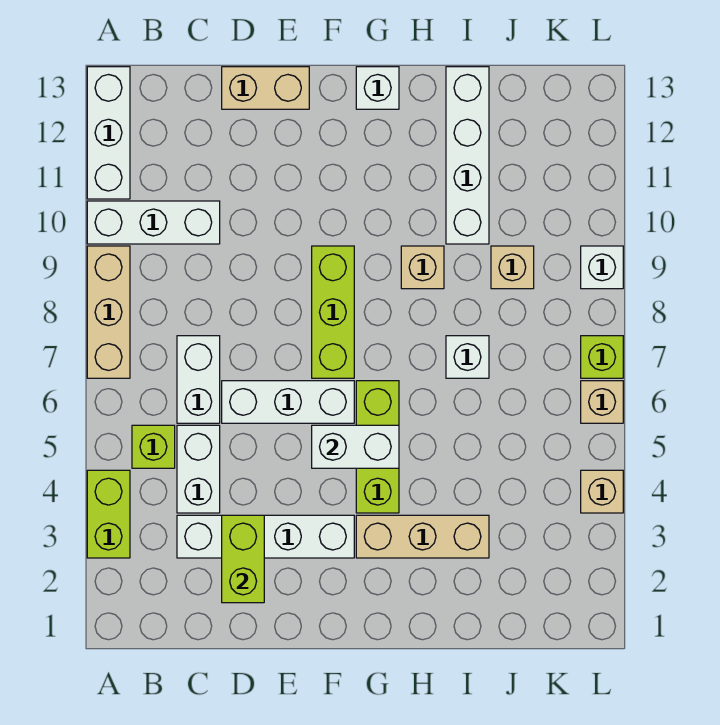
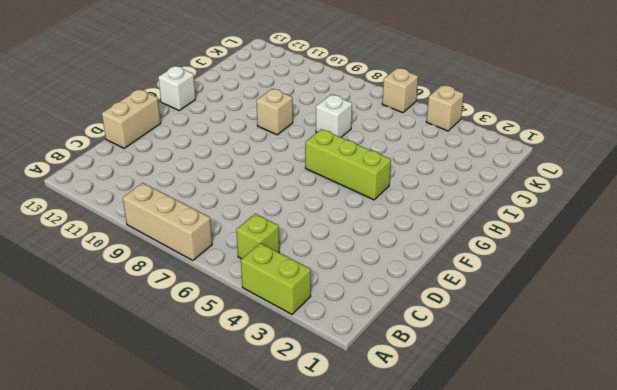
none -> white 1x3 brick [87,201,220,244]
none -> white 1x3 brick [87,67,130,199]
none -> white 1x4 brick [177,515,354,558]

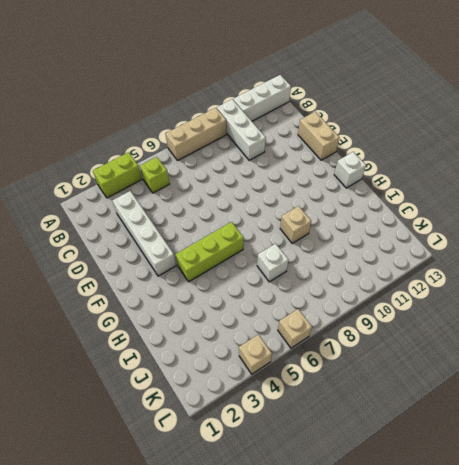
none -> white 1x2 brick [177,425,220,513]
none -> white 1x2 brick [177,336,220,423]
none -> white 1x3 brick [222,381,354,423]

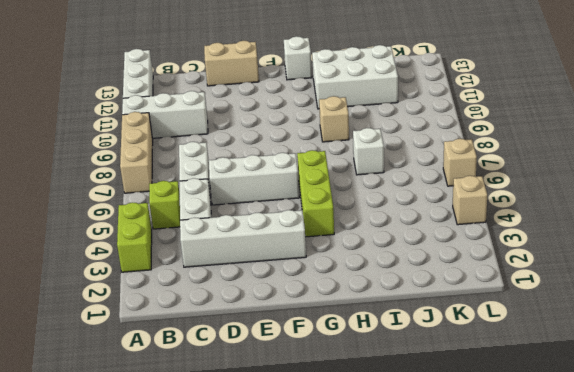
white 2x3 brick [312,45,398,109] -> white 1x4 brick [446,67,489,244]
none -> lime 1x3 brick [312,246,354,378]
none -> tan 1x3 brick [356,515,489,558]
none -> tan 1x1 brick [491,246,534,289]

